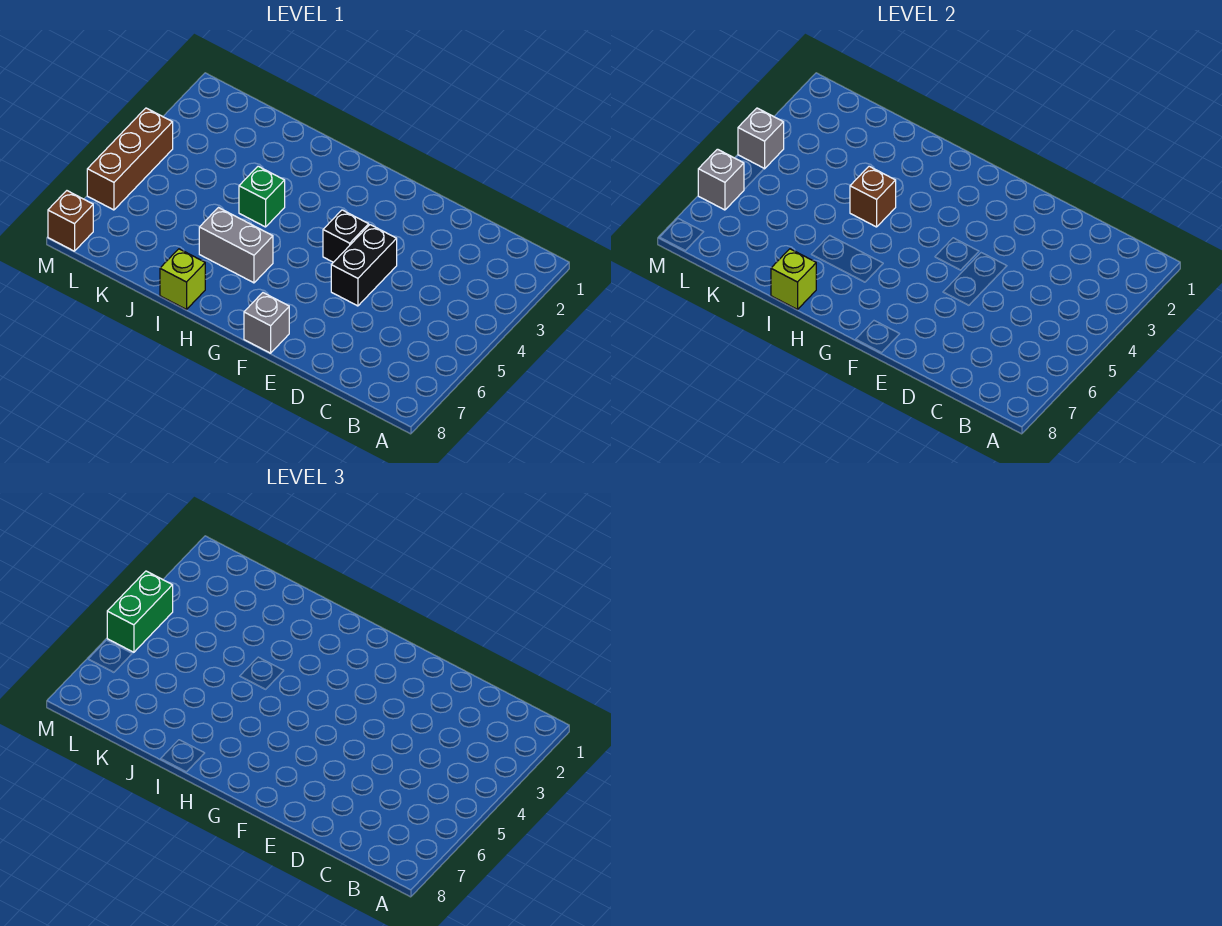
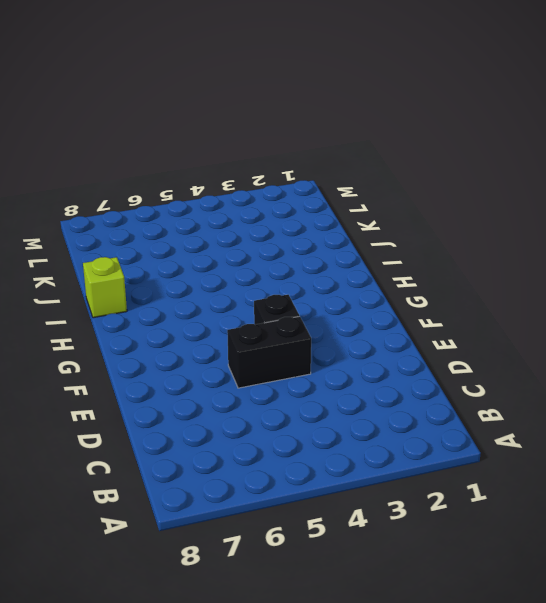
none -> grey 1x1 brick [244,293,289,353]
none -> grey 1x2 brick [199,208,273,283]
none -> green 1x1 brick [239,166,285,227]

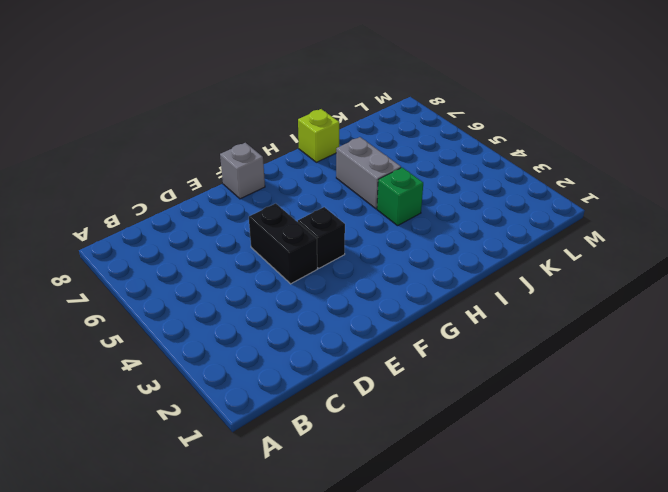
grey 1x2 brick [336,137,401,209] -> grey 1x2 brick turned to [199,208,273,283]
none -> brown 1x3 brick [87,108,173,210]
none -> brown 1x1 brick [48,191,93,251]
none -> brown 1x1 brick [850,166,896,227]

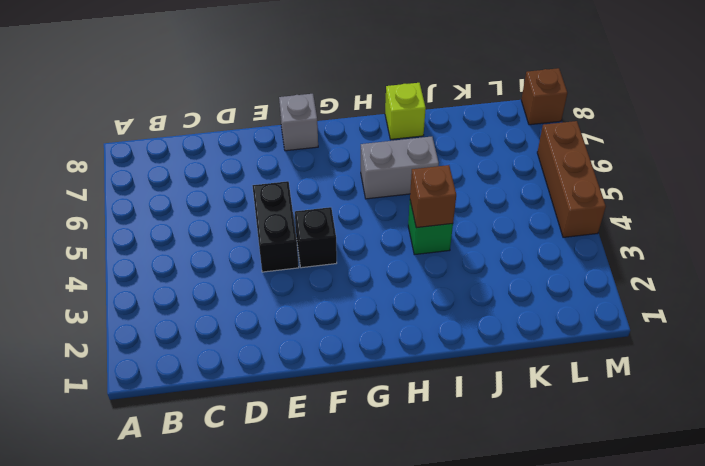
none -> lime 1x1 brick [771,249,816,309]
none -> grey 1x1 brick [738,108,784,169]
none -> grey 1x1 brick [698,149,744,210]

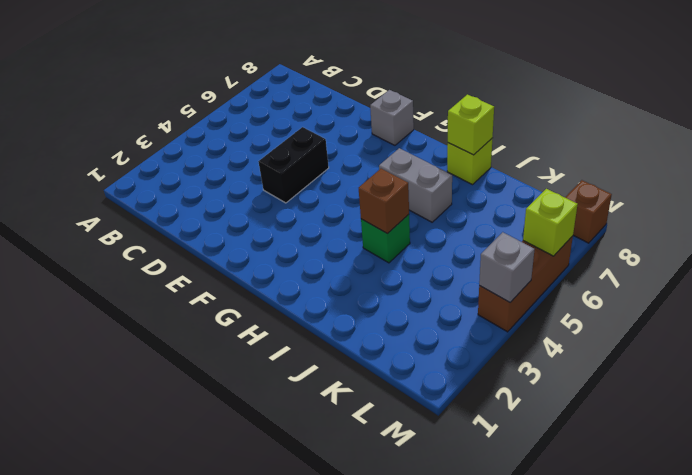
lime 1x1 brick [523,189,578,256] -> grey 1x1 brick [698,149,744,210]
none -> black 1x1 brick [323,210,369,262]
none -> green 1x2 brick [107,571,173,652]

